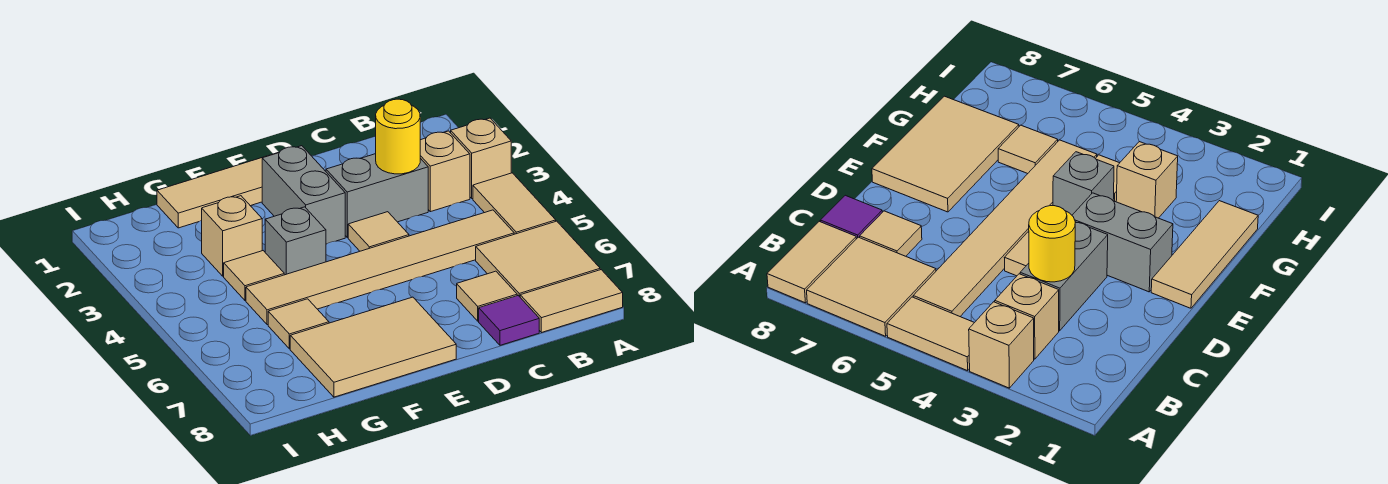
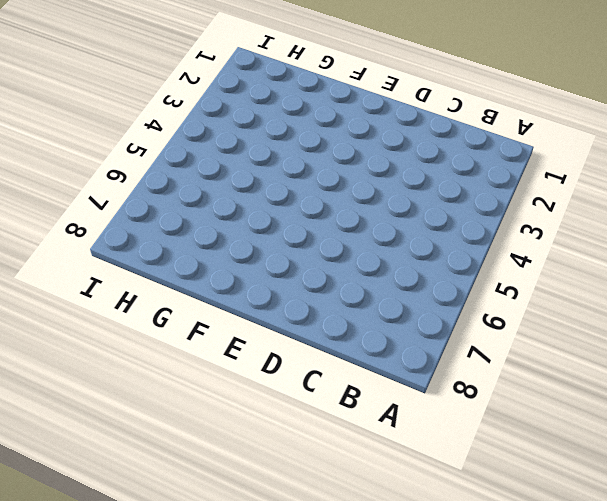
none -> tan 1x1 brick [450,118,511,199]
none -> tan 1x2 tile [473,173,556,234]
none -> tan 2x2 tile [476,221,600,297]

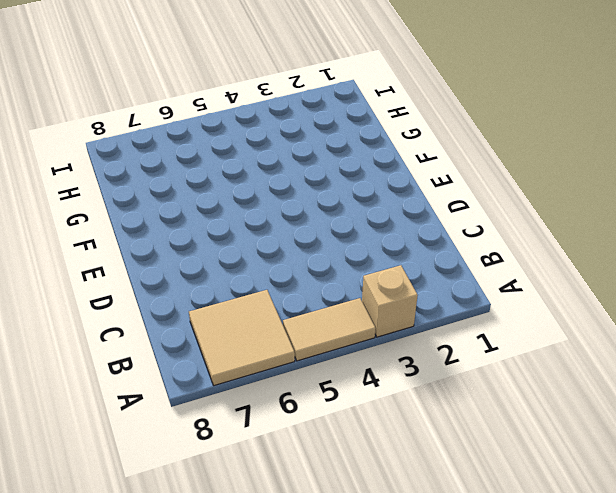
none -> tan 1x2 tile [520,270,623,333]
none -> tan 1x1 brick [420,131,470,212]
none -> tan 1x6 tile [246,210,514,325]

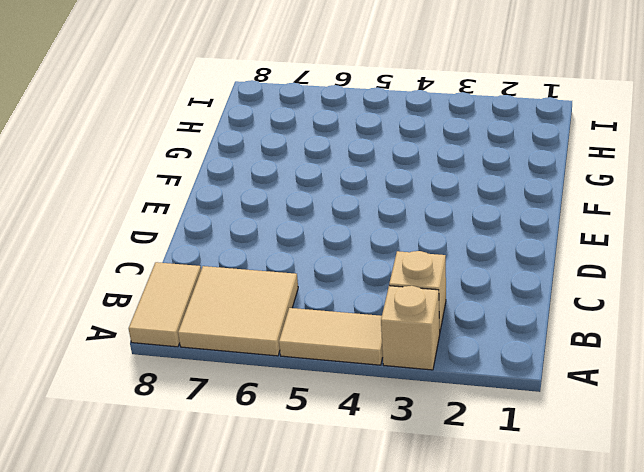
none -> tan 1x6 tile [246,210,514,325]
none -> grey 1x2 brick [326,154,428,237]
none -> tan 1x1 tile [457,271,517,321]

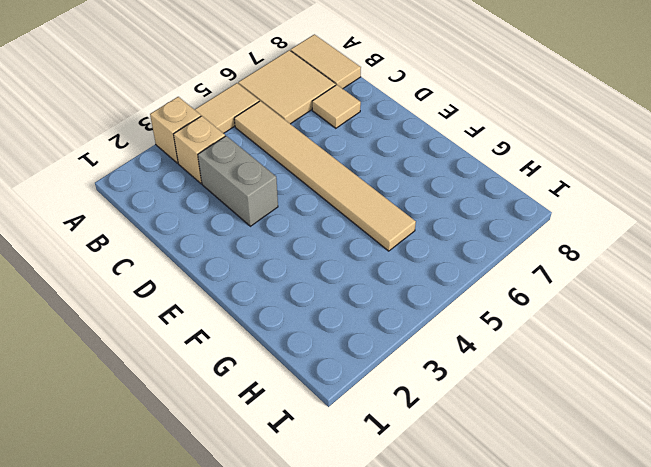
none -> purple 1x1 tile [479,296,539,345]
none -> tan 1x1 tile [348,212,409,251]
none -> tan 1x3 tile [157,152,279,228]

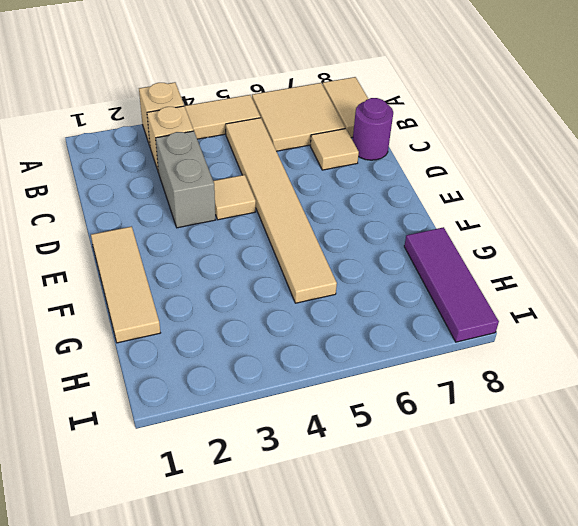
purple 1x1 round brick [353,98,393,160] -> purple 1x1 tile [479,296,539,345]
purple 1x3 tile [404,227,499,342] -> tan 2x3 tile [290,297,456,397]
none -> grey 1x2 brick [262,146,345,244]
none -> grey 1x1 brick [265,207,326,275]
none -> tan 1x1 brick [202,196,262,276]

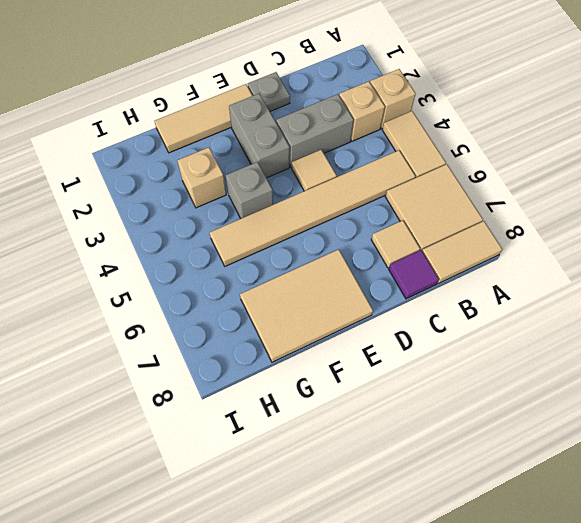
grey 1x1 plate [248,72,290,111] -> none
none -> tan 1x1 tile [224,251,284,300]
none -> tan 1x1 tile [268,299,329,349]
none -> yellow 1x1 round brick [376,99,420,174]

